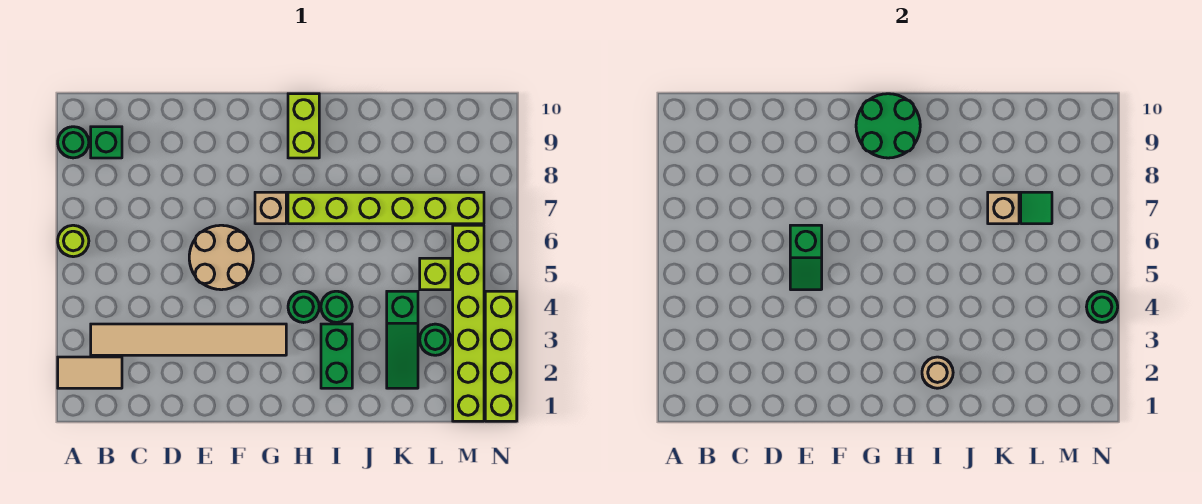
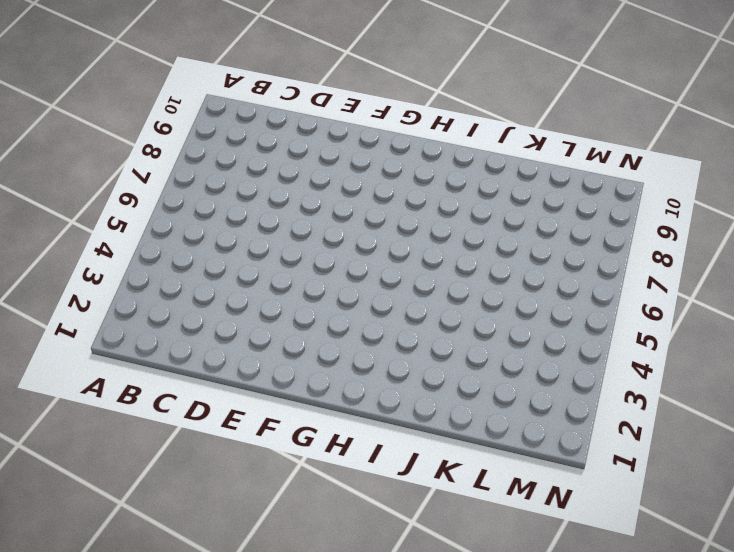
none -> tan 1x2 tile [58,357,122,388]
none -> lime 1x1 round brick [58,225,89,257]
none -> green 1x1 round brick [58,127,89,158]

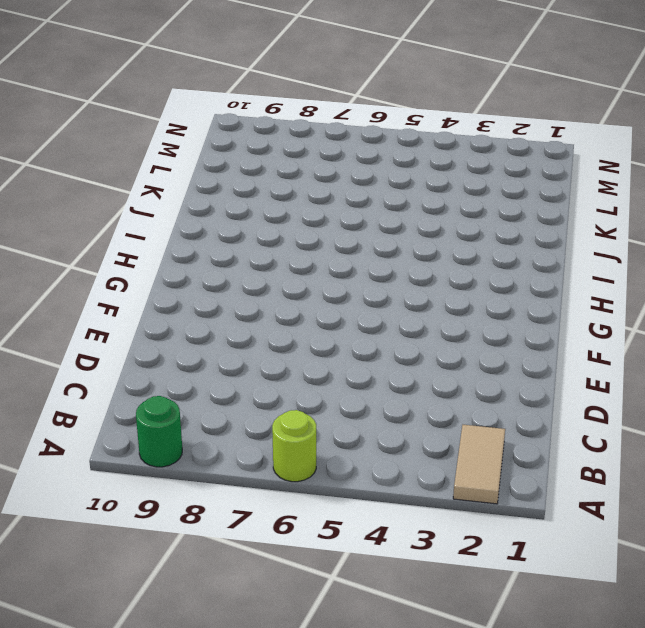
none -> tan 1x6 tile [91,324,286,355]
none -> green 1x1 brick [91,127,122,158]
none -> tan 2x2 round brick [189,225,253,290]

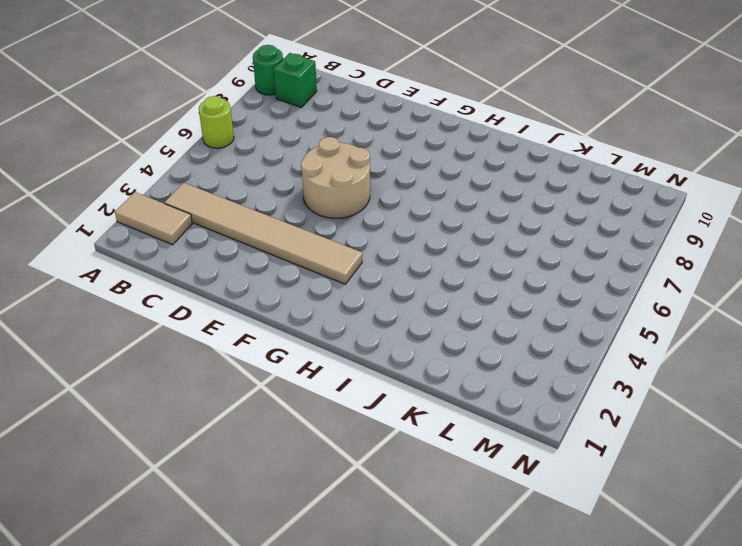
none -> tan 1x1 brick [255,192,286,224]
none -> green 1x1 round brick [288,291,319,323]
none -> lime 1x6 brick [288,192,484,224]

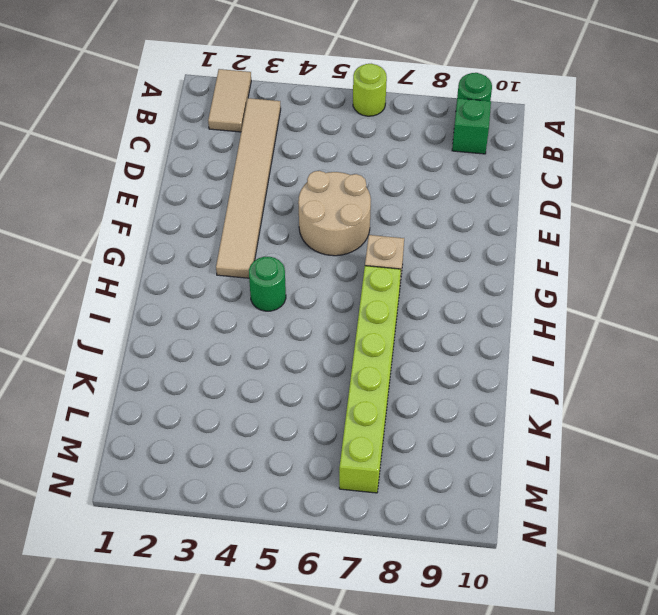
none -> lime 1x2 brick [288,94,319,158]
none -> green 1x2 brick [321,324,352,388]
none -> green 1x1 round brick [321,291,352,322]

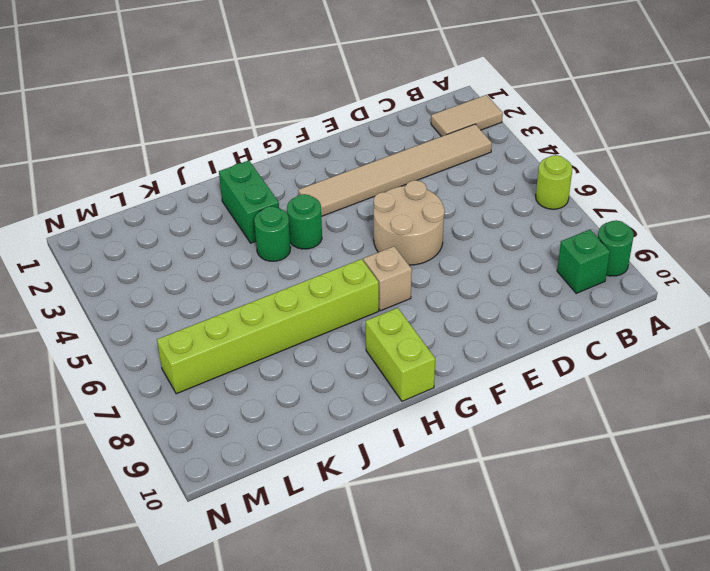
none -> green 1x3 slope [387,291,418,388]
none -> green 1x1 round brick [420,324,451,355]
none -> lime 1x1 brick [420,258,451,290]

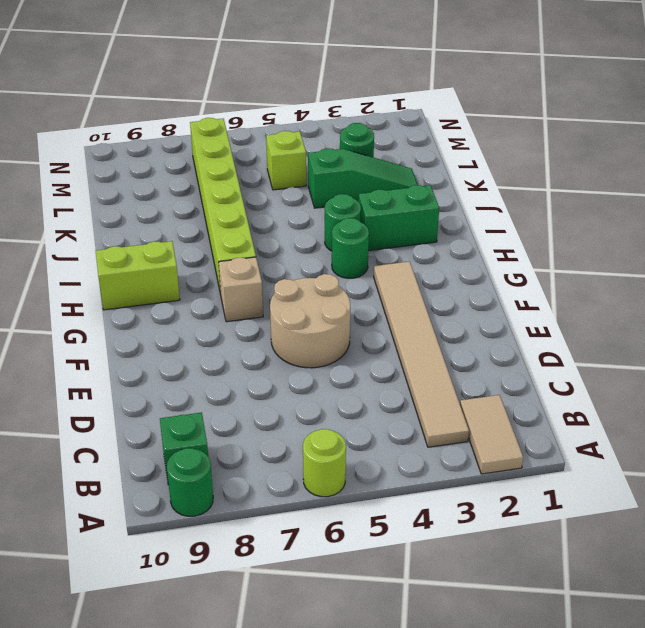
none -> lime 1x6 brick [453,225,484,421]
none -> lime 1x4 brick [485,291,517,421]
none -> green 1x2 slope [790,225,822,290]

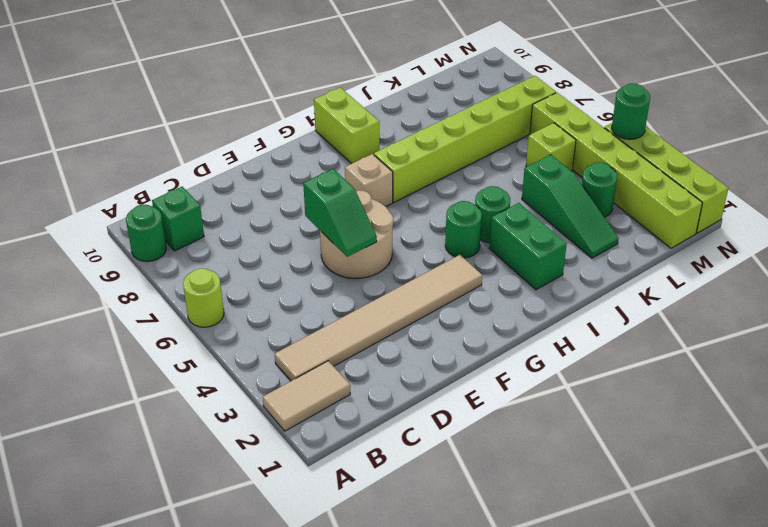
none -> green 2x2 round brick [856,94,920,158]
none -> tan 1x1 round brick [922,357,953,388]
none -> tan 1x1 brick [988,192,1019,224]

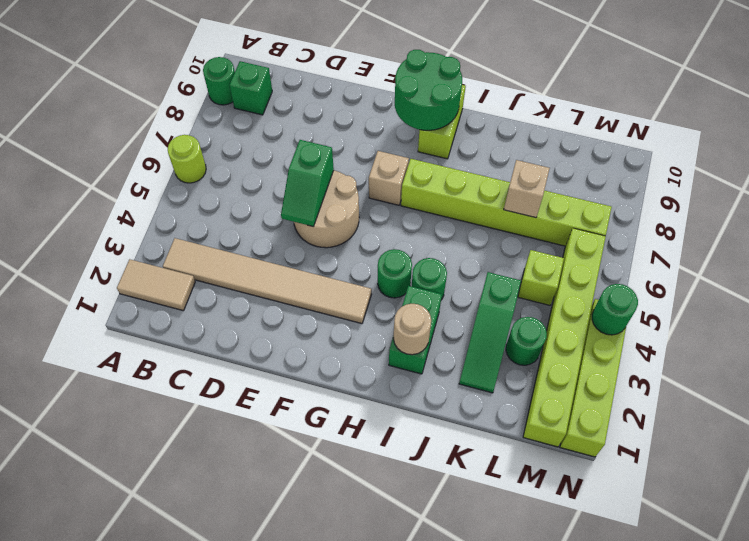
none -> green 1x1 tile [1021,192,1052,224]

